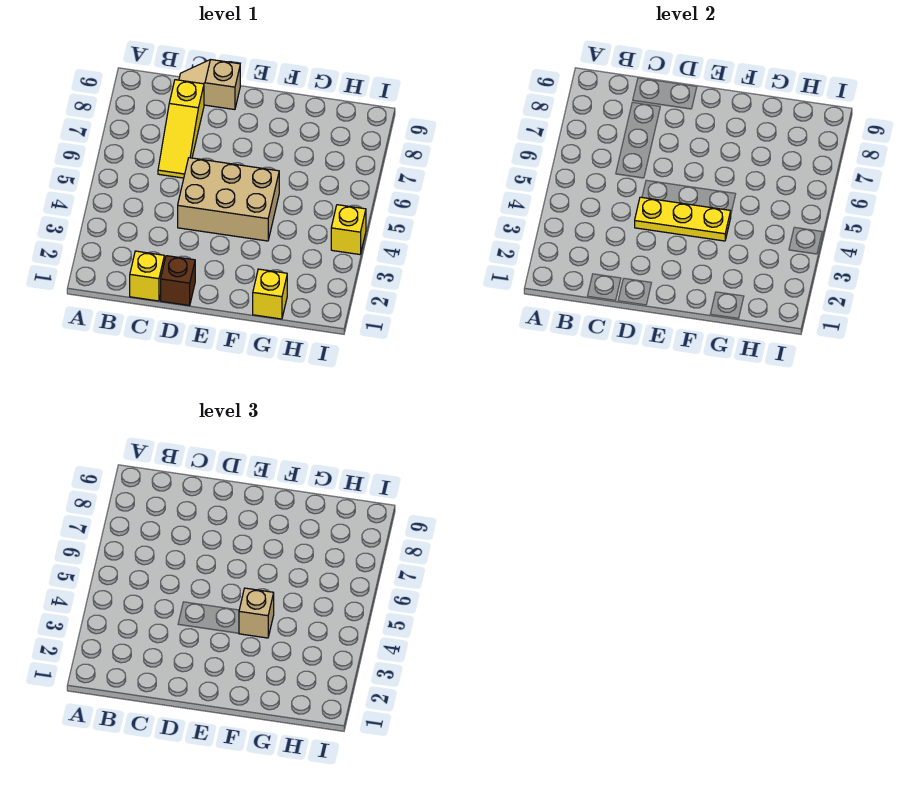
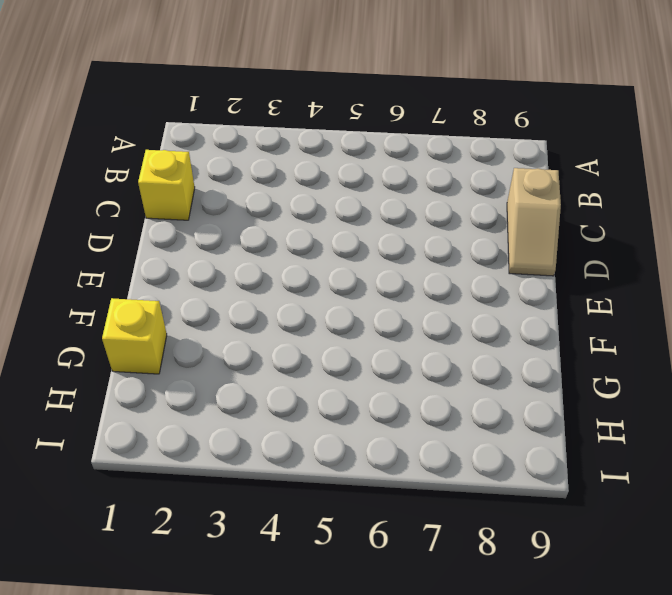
tan 1x2 slope [507,168,561,276] -> tan 1x2 slope turned to [179,60,240,110]
none -> yellow 1x3 slope [158,80,204,178]
none -> brown 1x1 brick [161,256,195,306]

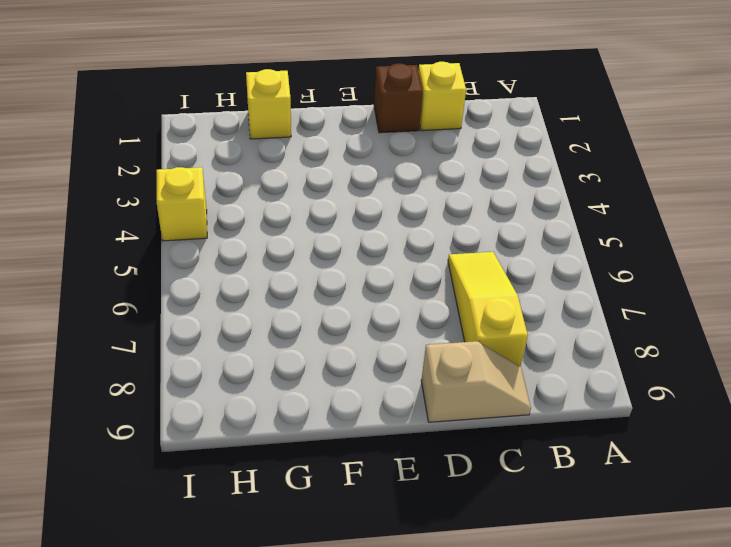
none -> tan 2x3 brick [178,158,279,241]
none -> yellow 1x3 plate [635,197,731,241]

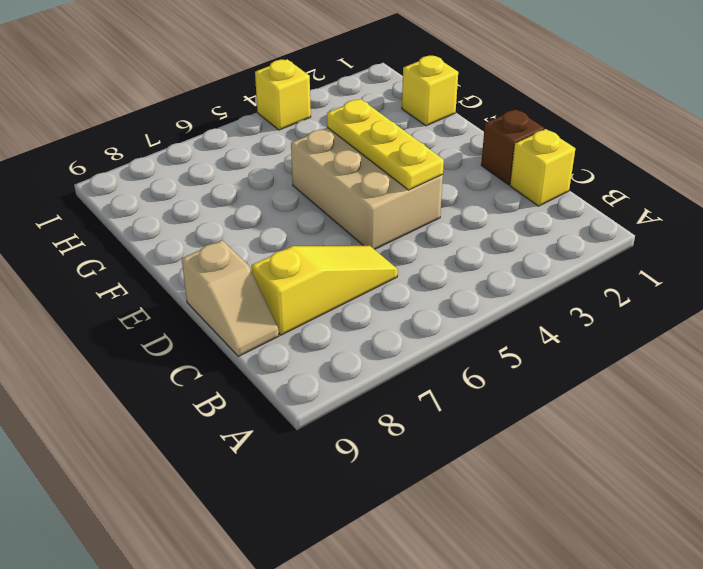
none -> tan 1x1 brick [239,588,274,638]

